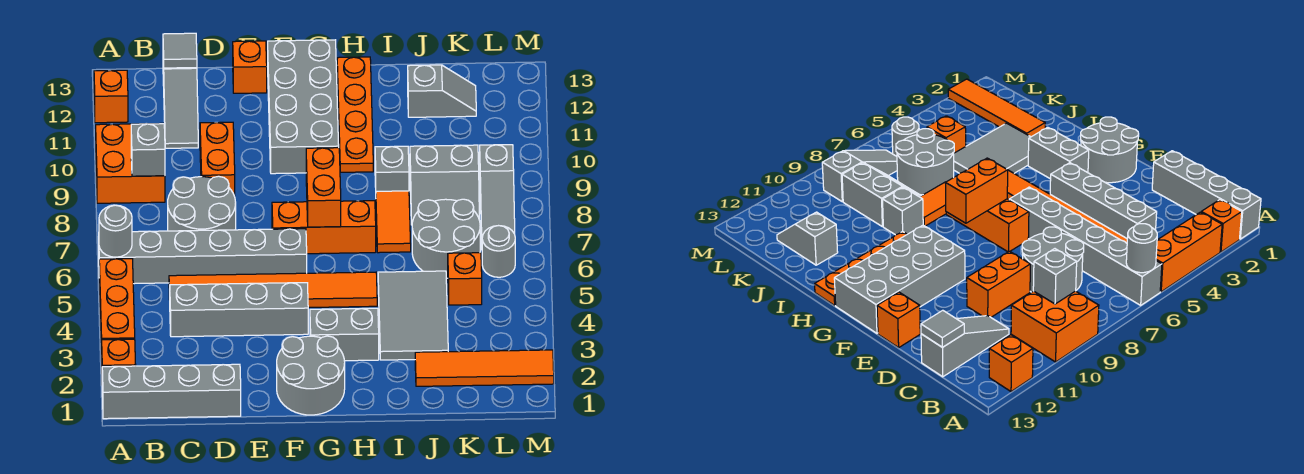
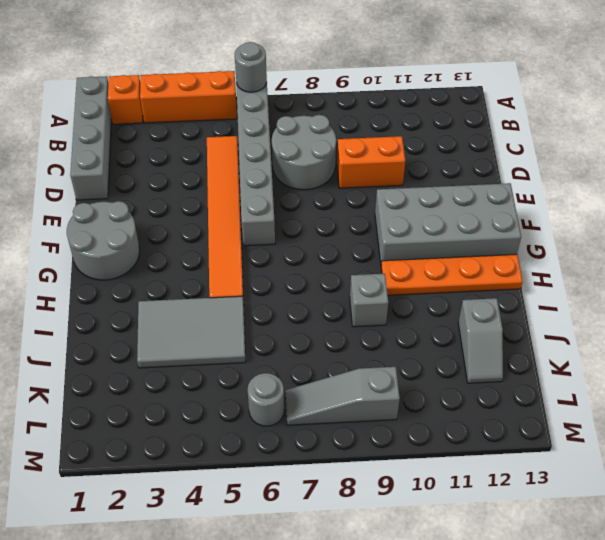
none -> orange 2x2 brick [96,123,165,203]
none -> orange 1x1 brick [94,70,128,123]
none -> grey 1x4 brick [169,283,308,337]
none -> grey 1x3 slope [163,59,198,148]

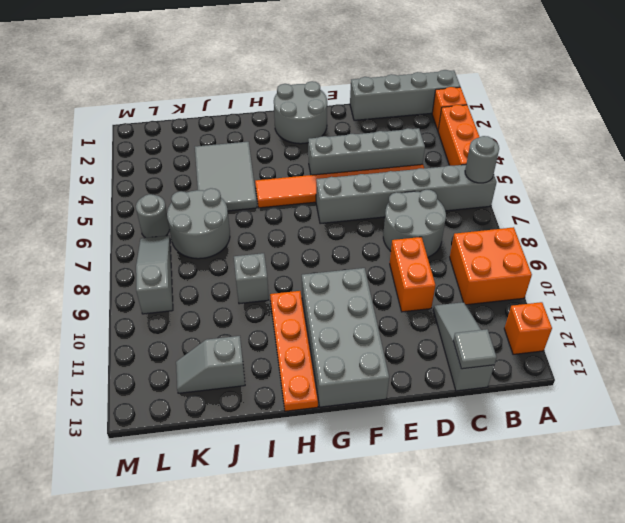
none -> orange 1x1 brick [233,41,267,93]
none -> orange 1x3 brick [272,201,376,254]
none -> grey 1x2 brick [310,308,379,361]
none -> orange 1x2 tile [376,191,411,253]

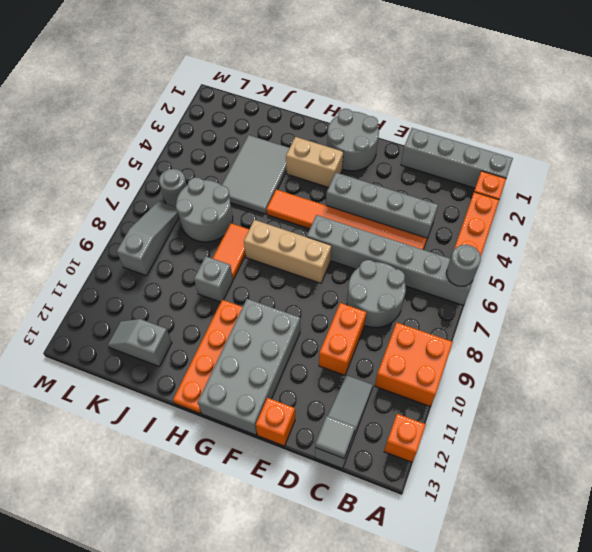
tan 1x3 brick [244,220,331,283] -> orange 1x3 brick [272,201,376,254]
tan 1x2 brick [286,137,343,188] -> grey 1x2 brick [310,308,379,361]
none -> orange 1x4 tile [415,350,554,386]
none -> grey 2x2 slope [410,145,479,225]
none -> orange 1x1 brick [448,253,482,305]
none -> grey 1x1 brick [131,124,165,176]

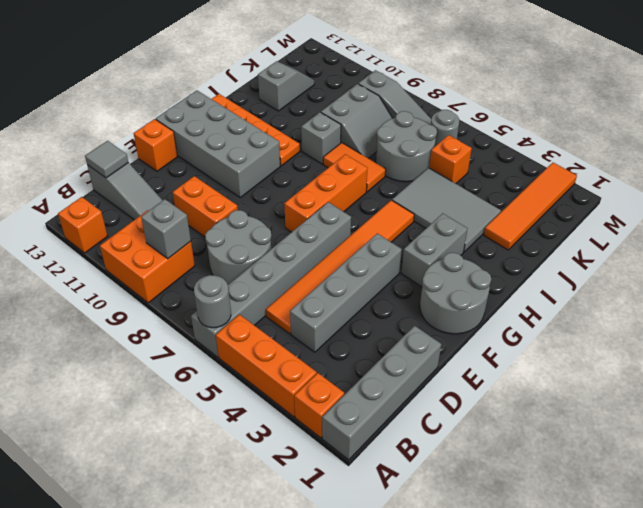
none -> orange 1x2 brick [306,148,341,227]

